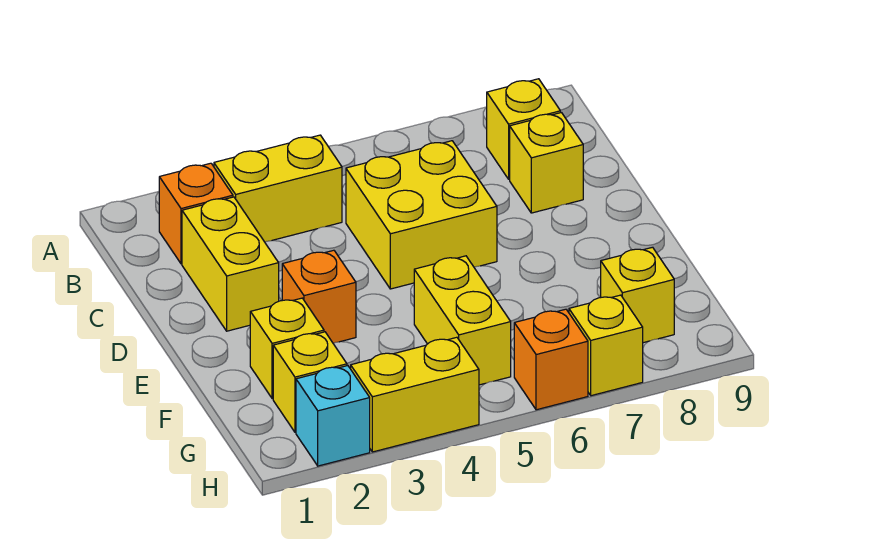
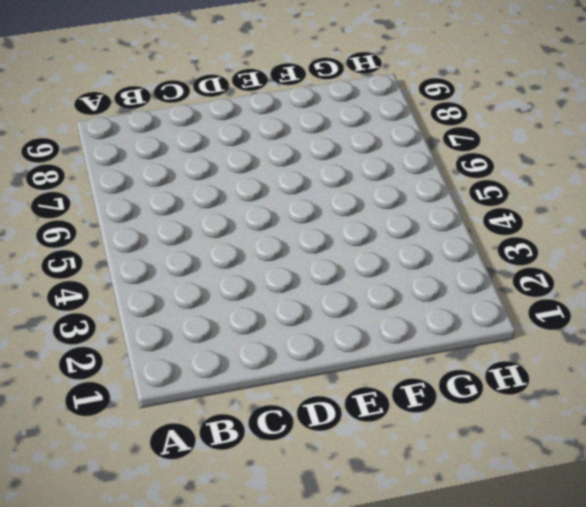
none -> orange 1x1 brick [159,163,233,264]
none -> yellow 1x2 brick [214,135,342,242]
none -> yellow 1x1 brick [487,79,560,179]

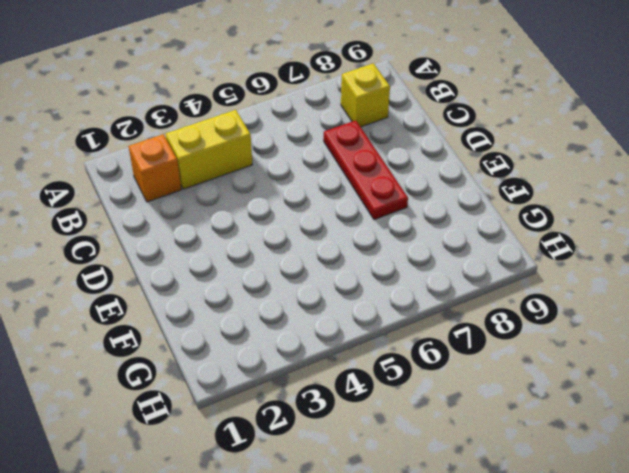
red 1x3 plate [324,120,408,220] -> none
none -> yellow 1x2 brick [182,197,279,331]
none -> yellow 2x2 brick [346,141,497,289]
none -> yellow 1x1 brick [510,113,583,213]

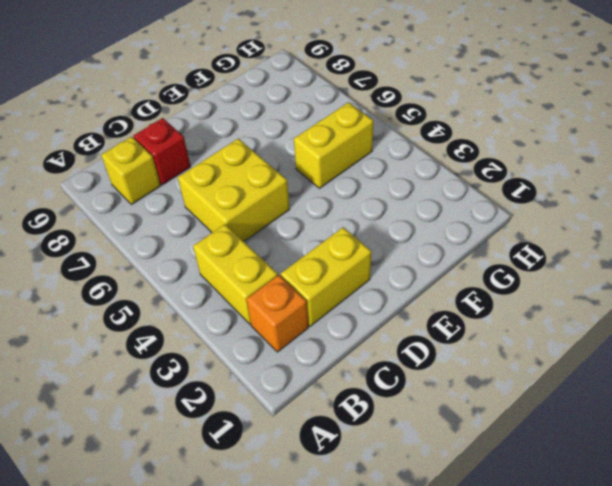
red 1x1 brick [134,118,191,185] -> yellow 1x1 brick [510,113,583,213]
none -> orange 1x1 brick [282,250,356,343]
none -> yellow 1x1 brick [250,298,324,399]
none -> yellow 1x1 brick [273,332,347,432]

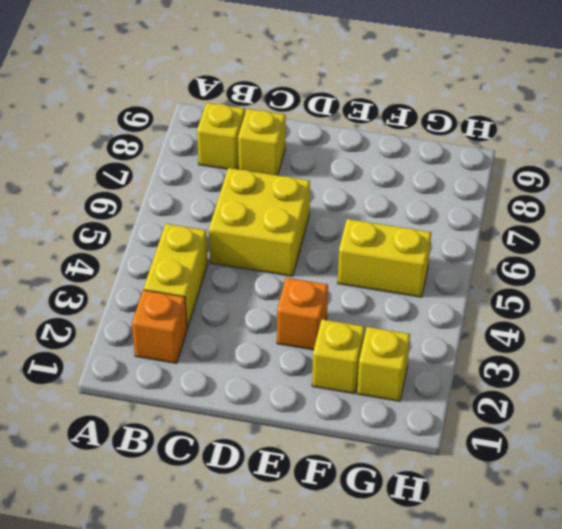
none -> yellow 1x2 brick [182,197,279,331]
none -> yellow 1x1 brick [601,247,674,343]
none -> cyan 1x1 brick [296,366,370,466]

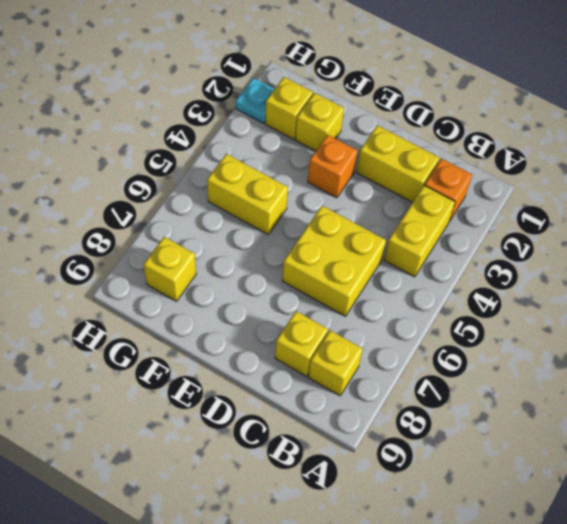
cyan 1x1 plate [236,78,274,123] -> cyan 1x1 brick [296,366,370,466]
none -> yellow 1x2 brick [351,337,479,452]
none -> orange 1x1 brick [514,309,588,410]
none -> yellow 1x1 brick [569,295,643,396]

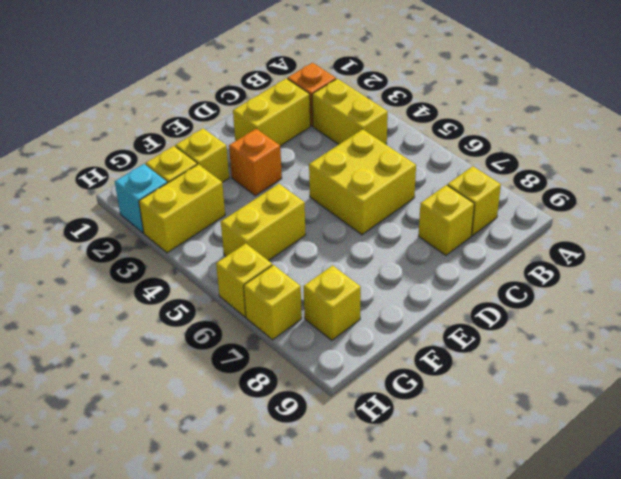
yellow 1x2 brick [139,164,225,253] -> yellow 1x2 brick turned to [351,337,479,452]
yellow 1x1 brick [216,243,272,317] -> orange 1x1 brick [514,309,588,410]

